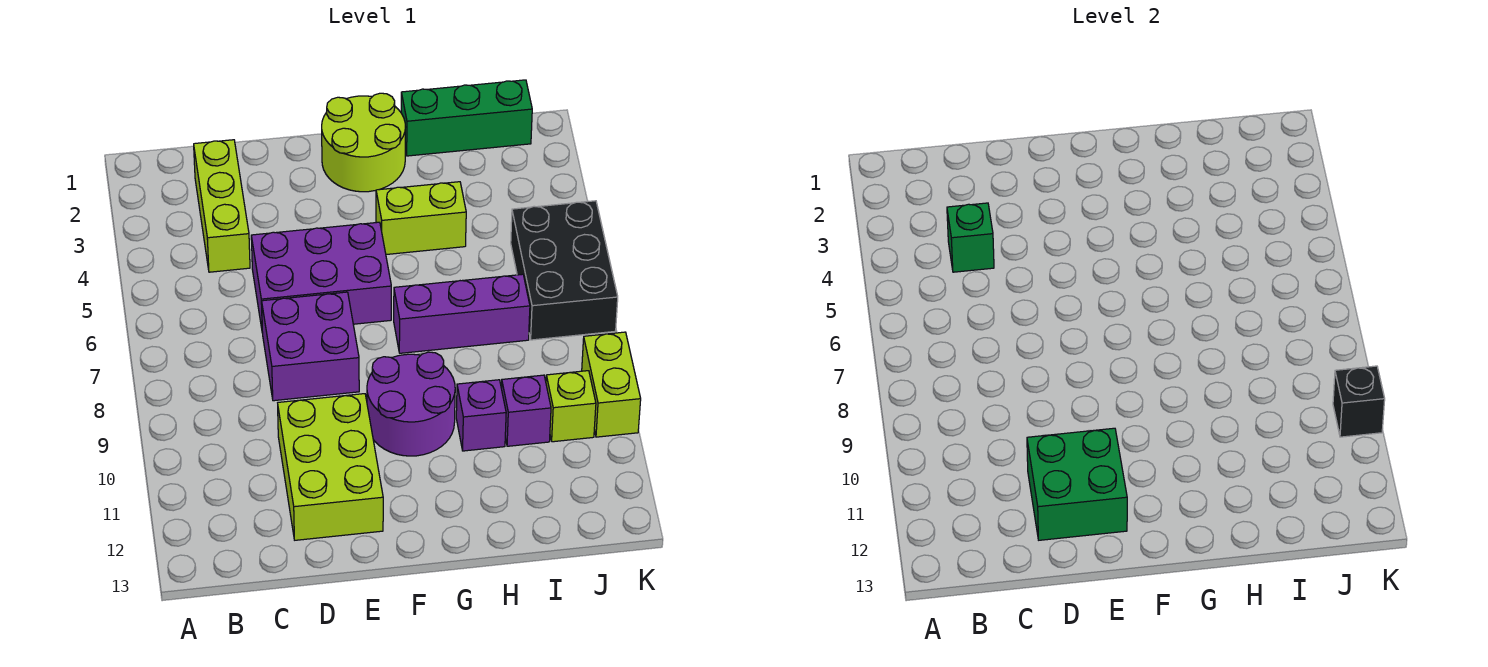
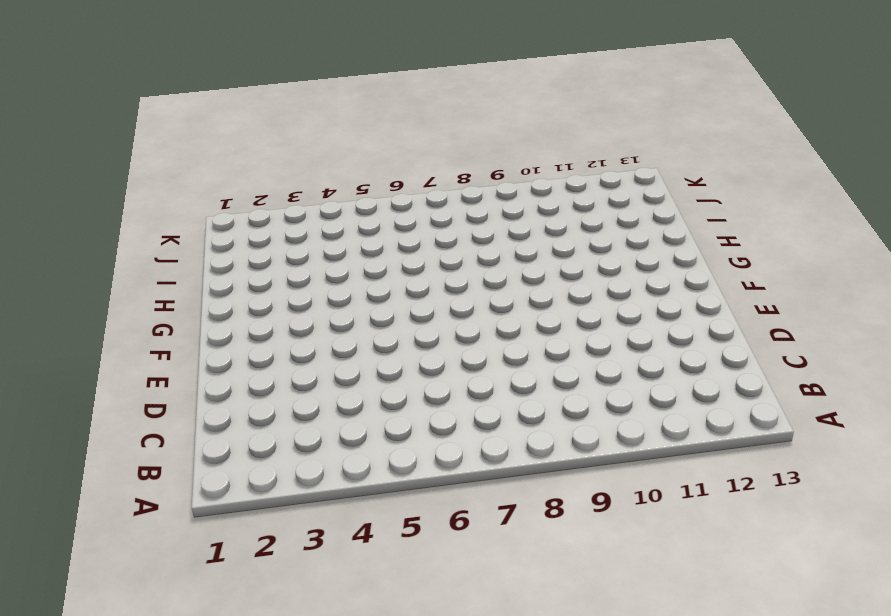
none -> lime 1x3 brick [194,140,250,272]
none -> purple 2x3 brick [251,222,391,333]
none -> purple 2x2 brick [262,292,359,401]

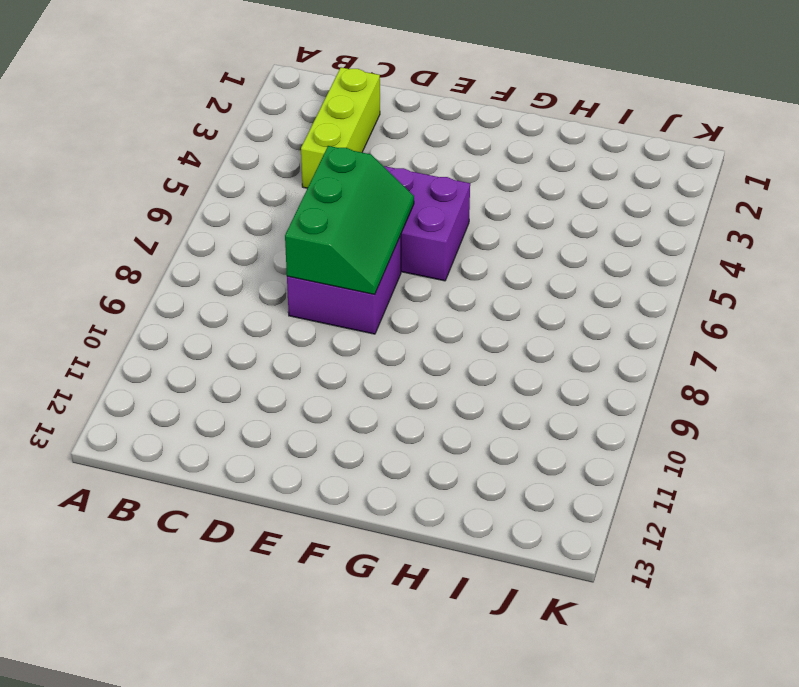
green 2x3 slope [285,146,414,294] -> none
none -> lime 2x3 brick [278,394,383,540]
none -> lime 2x2 round brick [322,93,405,192]
none -> purple 2x2 round brick [367,352,455,456]

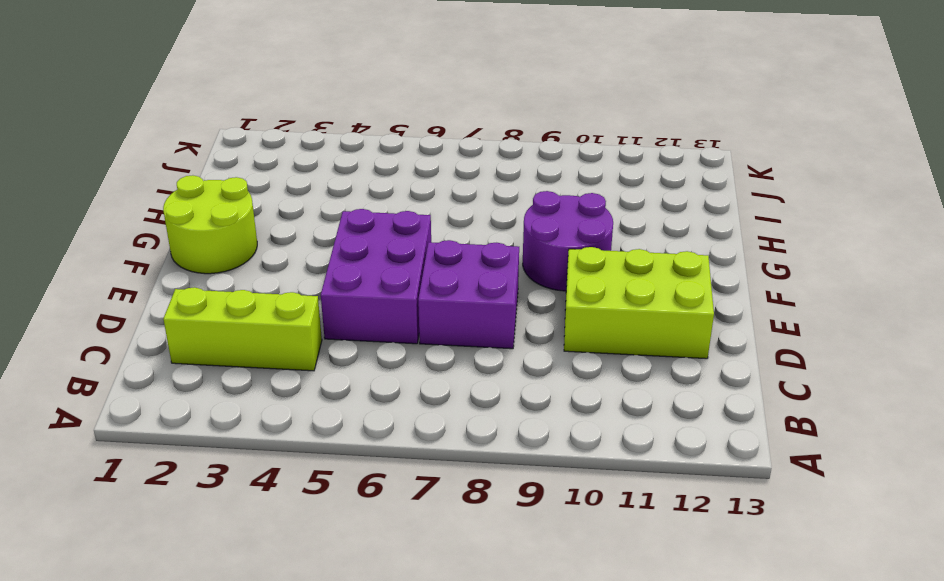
none -> lime 1x2 brick [376,182,466,255]
none -> purple 1x3 brick [394,274,530,353]
none -> green 1x3 brick [401,80,532,156]

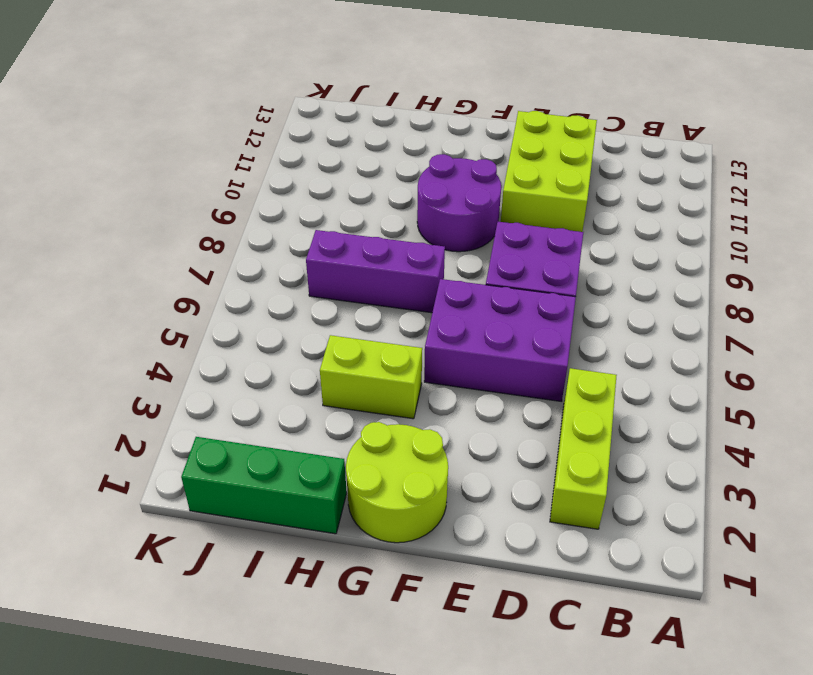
none -> purple 1x1 brick [456,380,506,451]
none -> purple 1x1 brick [501,375,551,446]
none -> black 2x3 brick [511,201,618,340]

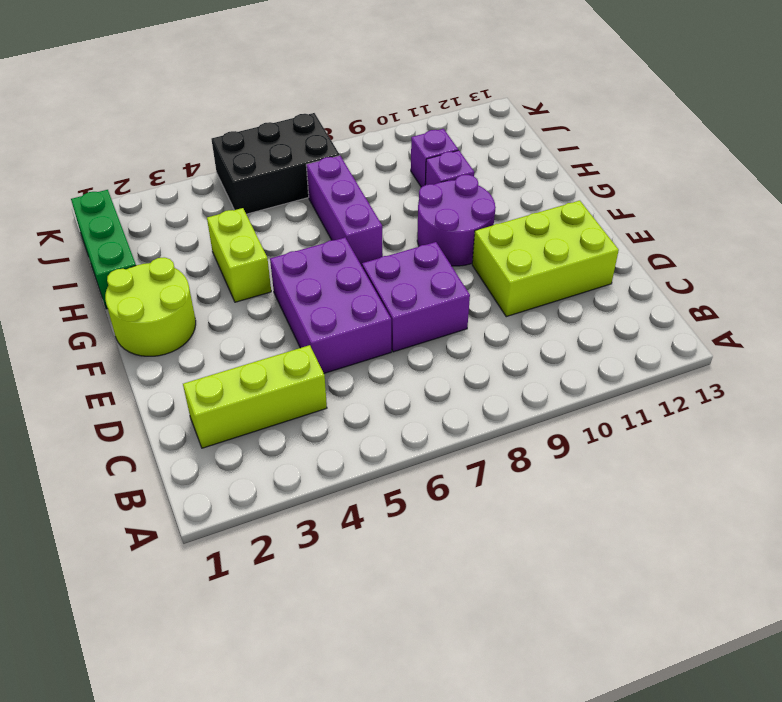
none -> lime 1x1 brick [546,371,596,442]
none -> lime 1x2 brick [582,332,641,437]
none -> green 1x1 brick [947,203,994,272]

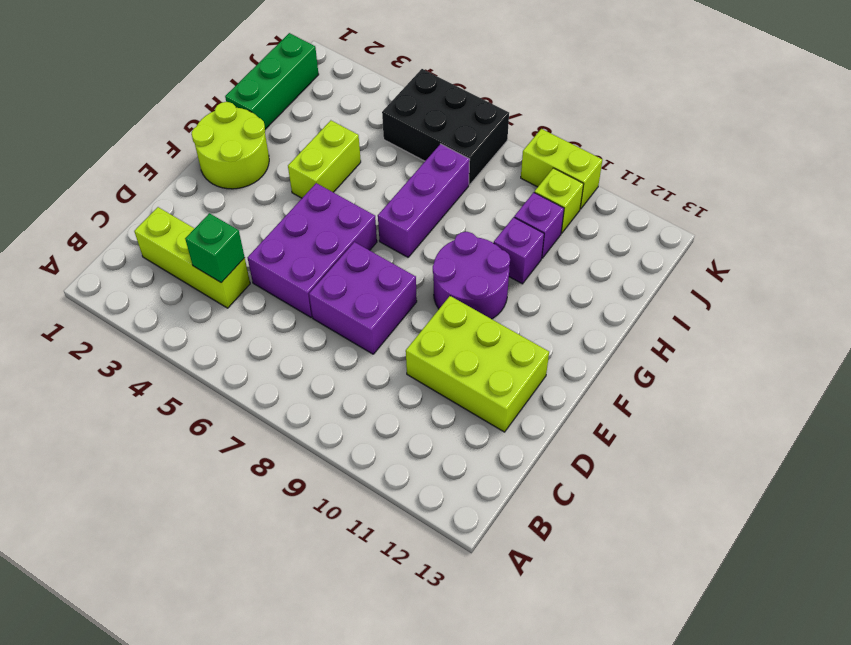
none -> green 2x2 brick [1027,428,1127,540]
none -> black 1x1 brick [1333,366,1385,437]

